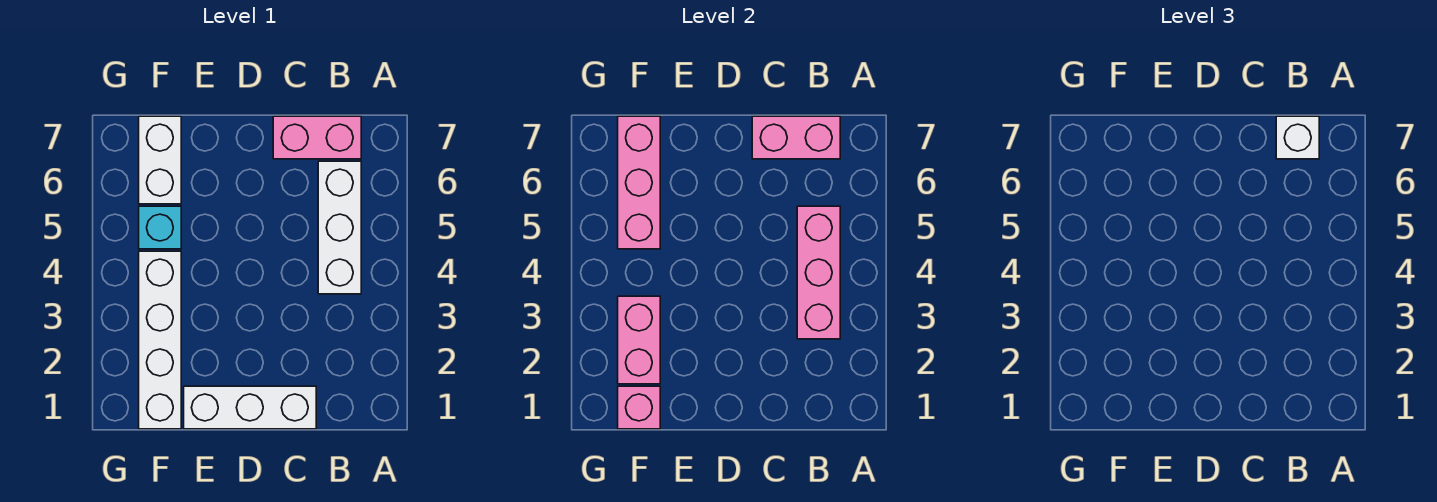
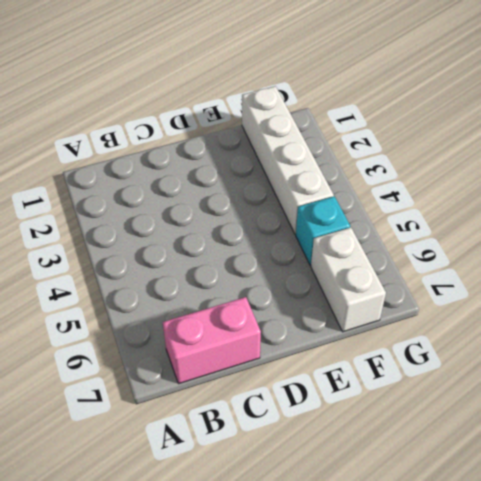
none -> white 1x3 brick [318,161,361,294]
none -> white 1x3 brick [184,386,316,429]
none -> pink 1x3 brick [797,206,840,339]

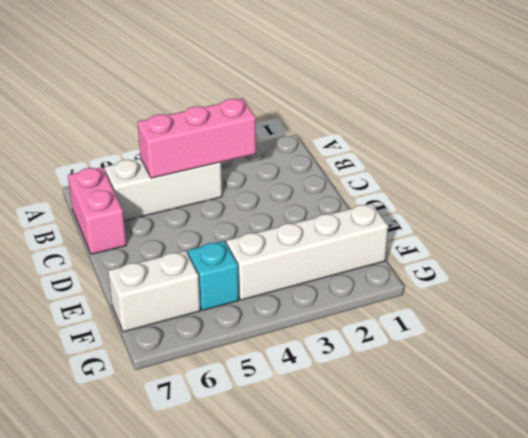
none -> white 1x3 brick [184,386,316,429]
none -> pink 1x2 brick [752,116,840,159]
none -> pink 1x1 brick [618,386,660,429]

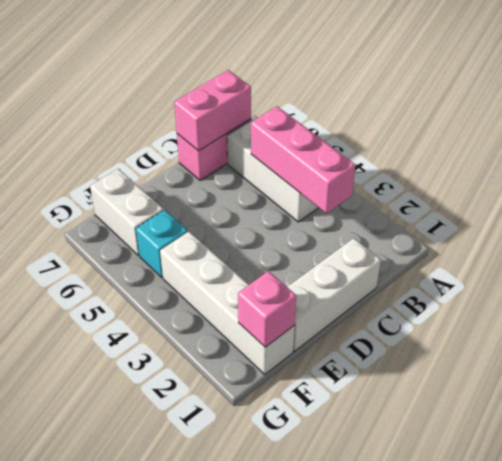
none -> pink 1x2 brick [618,296,660,384]
none -> pink 1x3 brick [618,116,660,249]
none -> white 1x1 brick [1276,116,1319,159]

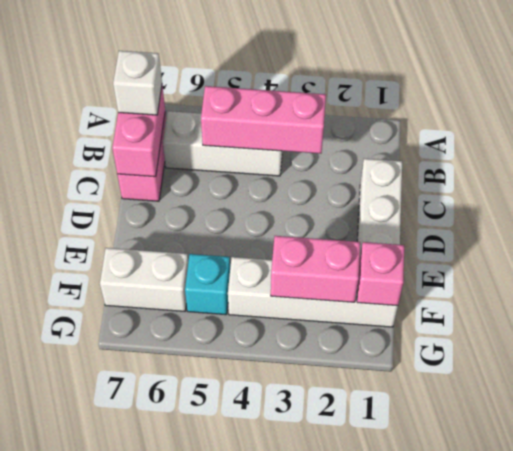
none -> pink 1x3 brick [618,116,660,249]

